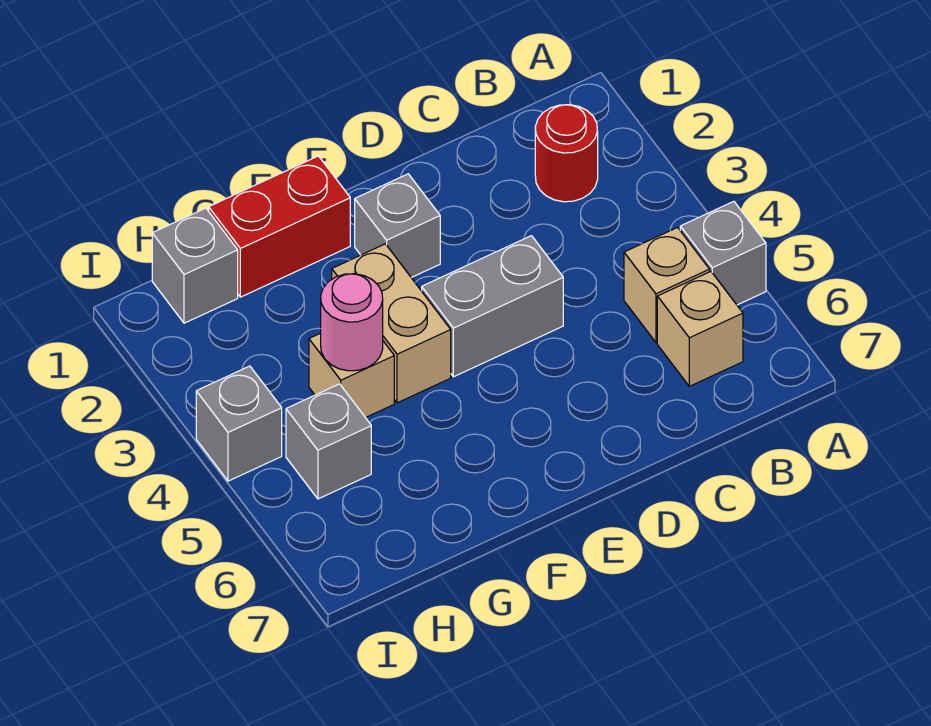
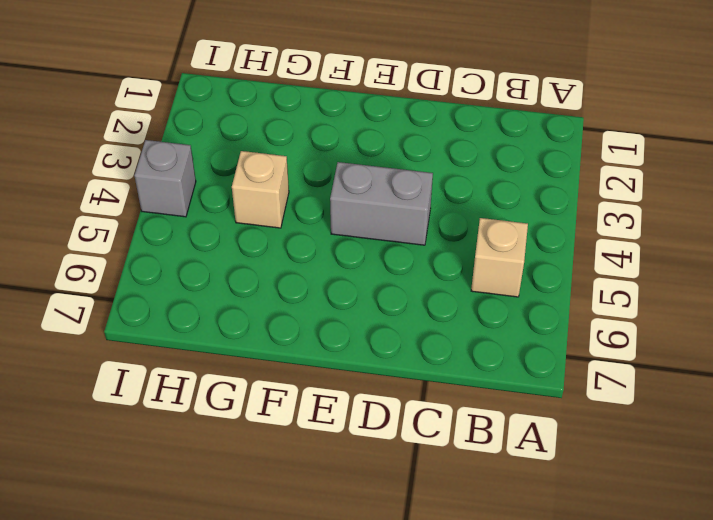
none -> grey 1x1 brick [680,201,766,305]
none -> red 1x1 round brick [535,105,598,202]
none -> tan 1x1 brick [657,272,743,386]

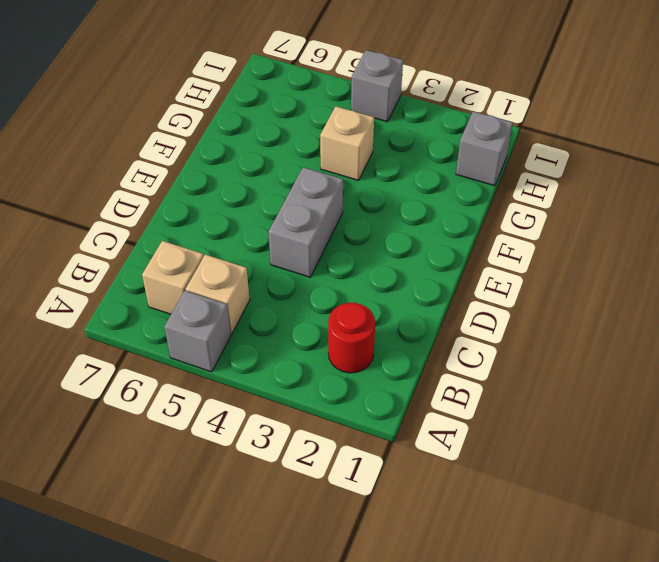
none -> grey 1x1 brick [355,174,440,278]
none -> red 1x2 brick [209,156,350,297]
none -> tan 1x2 brick [332,244,451,403]

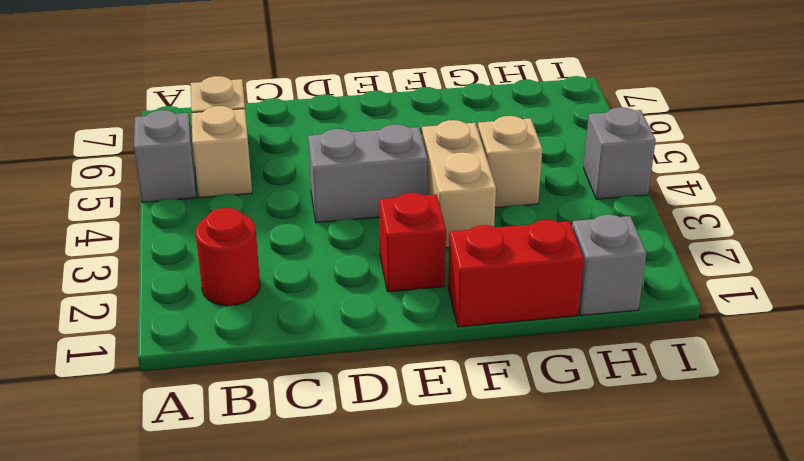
red 1x1 brick [379,193,446,292] -> grey 1x1 brick [355,174,440,278]
none -> grey 1x1 brick [286,384,371,499]
none -> pink 1x1 round brick [321,274,383,371]

